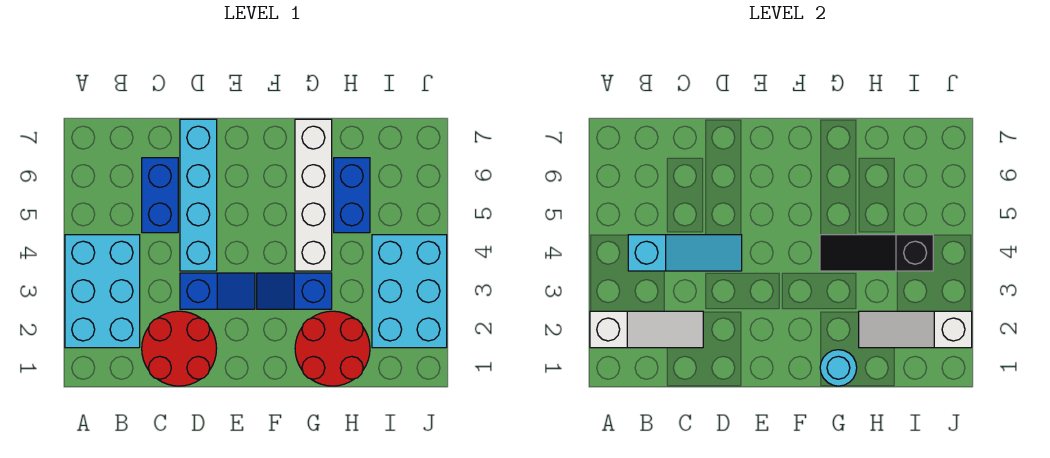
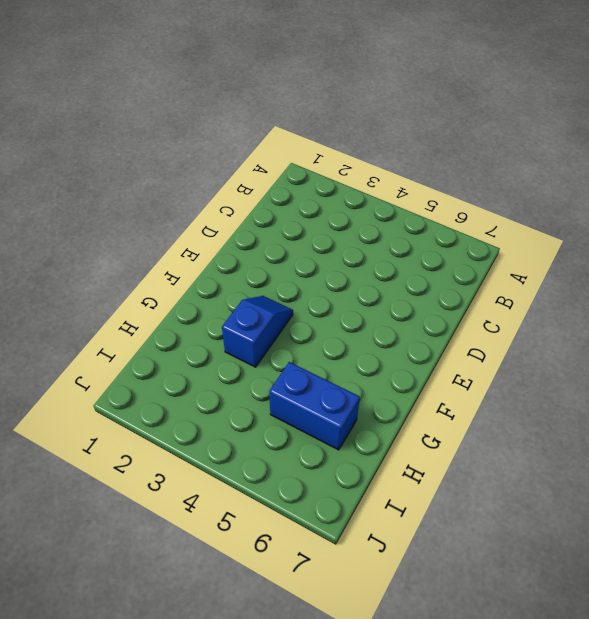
none -> cyan 2x3 brick [65,235,140,348]
none -> red 2x2 round brick [142,311,217,386]
none -> blue 1x2 brick [142,158,178,233]

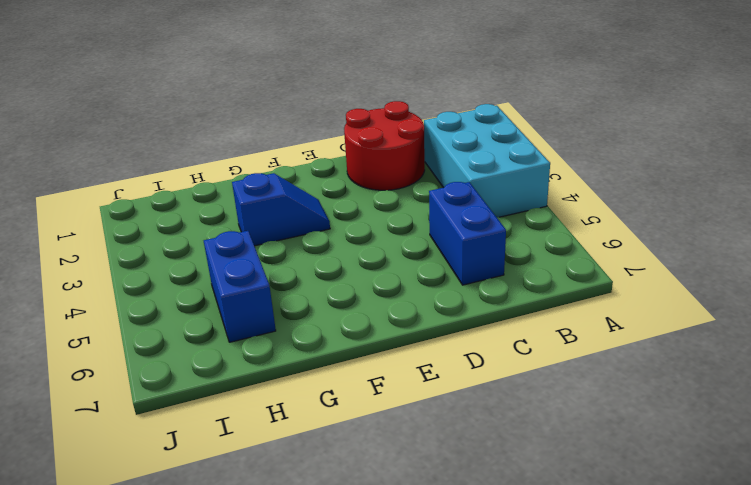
none -> blue 1x2 slope [180,273,255,309]
none -> cyan 1x4 brick [180,119,217,271]
none -> red 2x2 round brick [295,311,370,386]

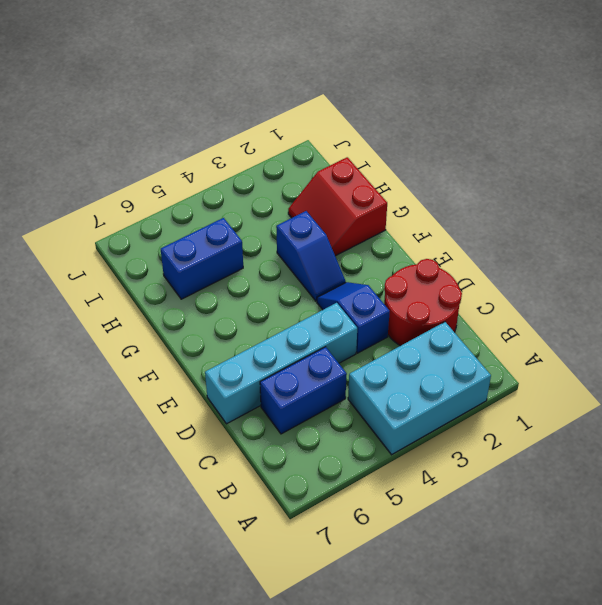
red 2x2 slope [288,157,387,256] -> red 2x2 round brick [295,311,370,386]
none -> white 1x4 brick [295,119,332,271]
none -> cyan 2x3 brick [372,235,447,348]
none -> white 1x3 slope [590,311,703,348]

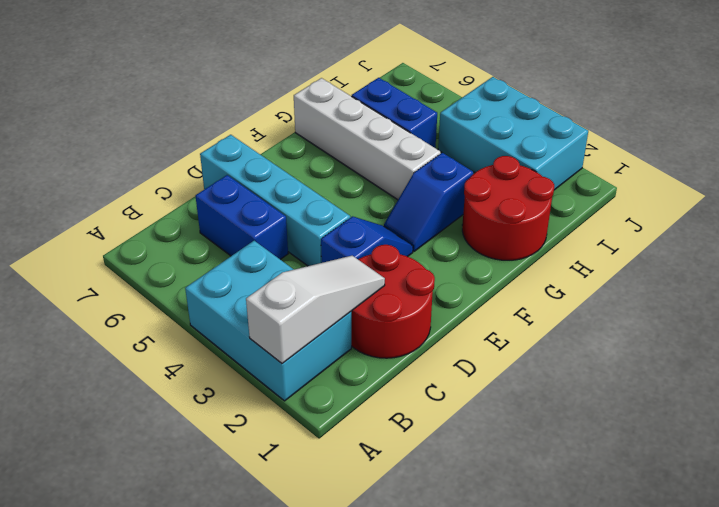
none -> cyan 1x3 slope [628,235,742,271]
none -> cyan 1x1 round brick [820,350,857,386]
none -> black 1x3 slope [820,235,933,271]

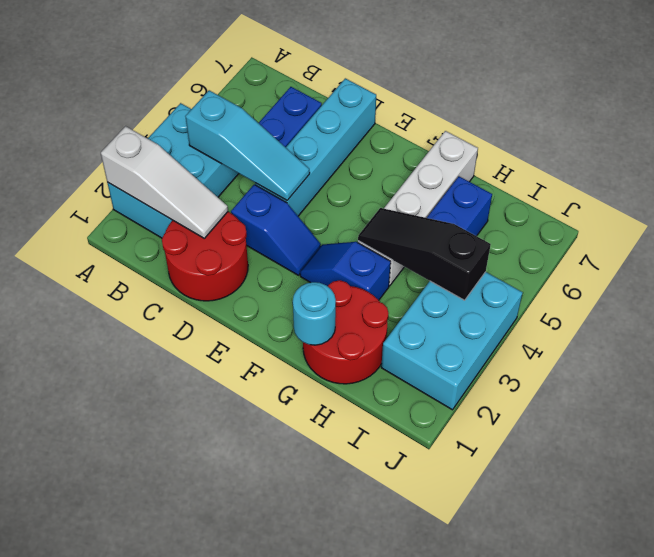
none -> white 1x3 slope [859,311,972,348]

